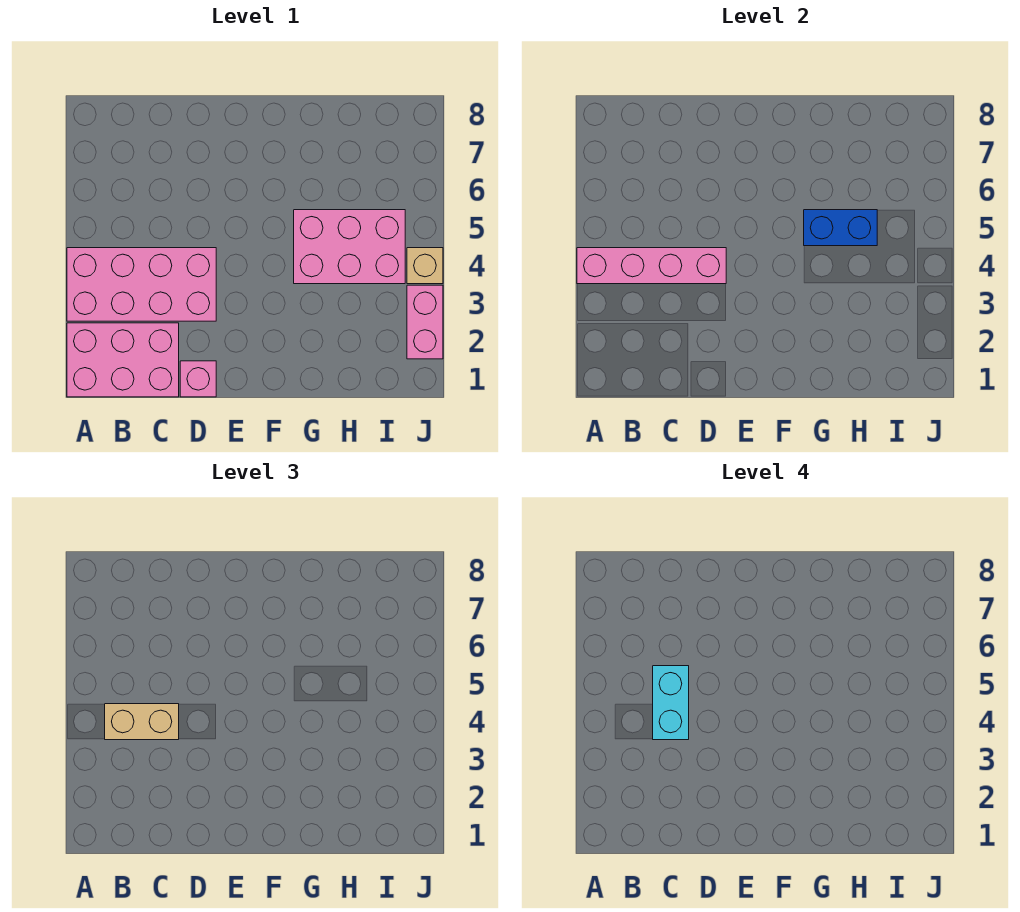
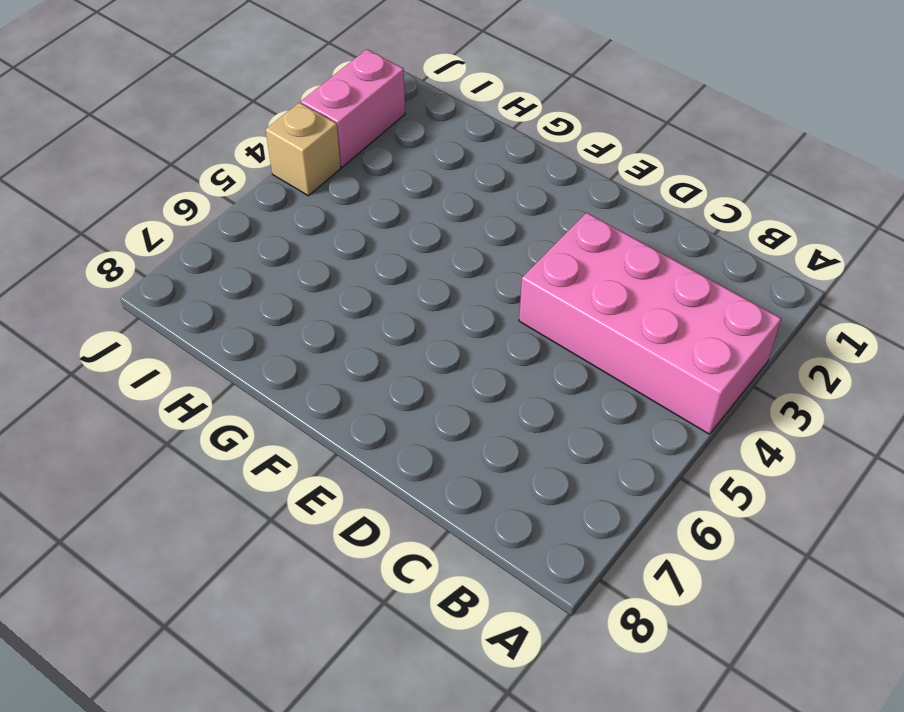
none -> pink 2x3 brick [67,323,179,397]
none -> pink 1x1 brick [180,361,216,397]

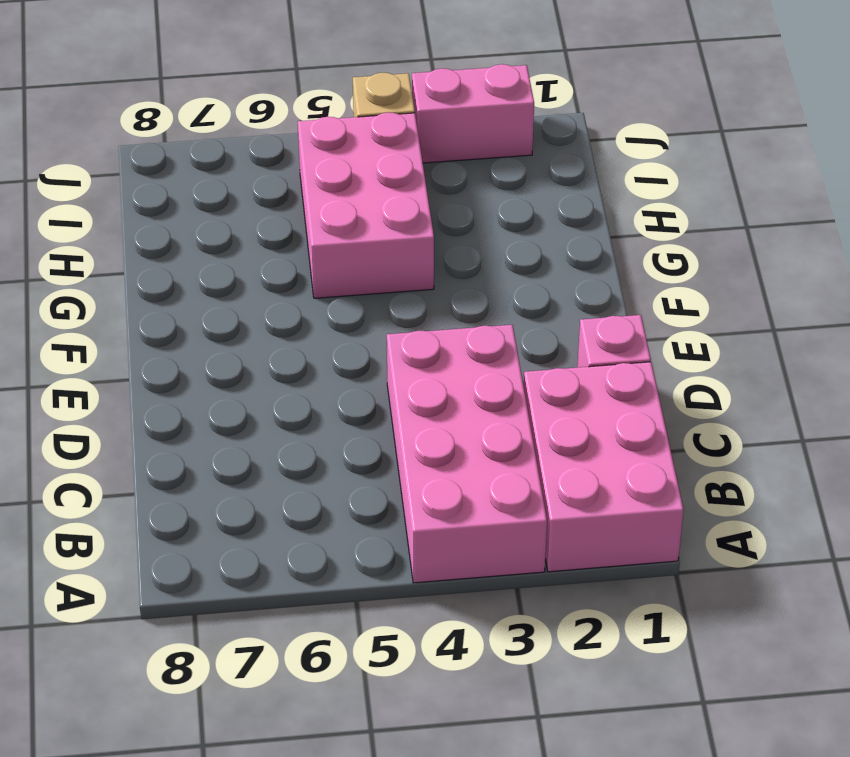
none -> pink 1x4 brick [577,248,726,284]
none -> blue 1x2 brick [804,210,877,246]

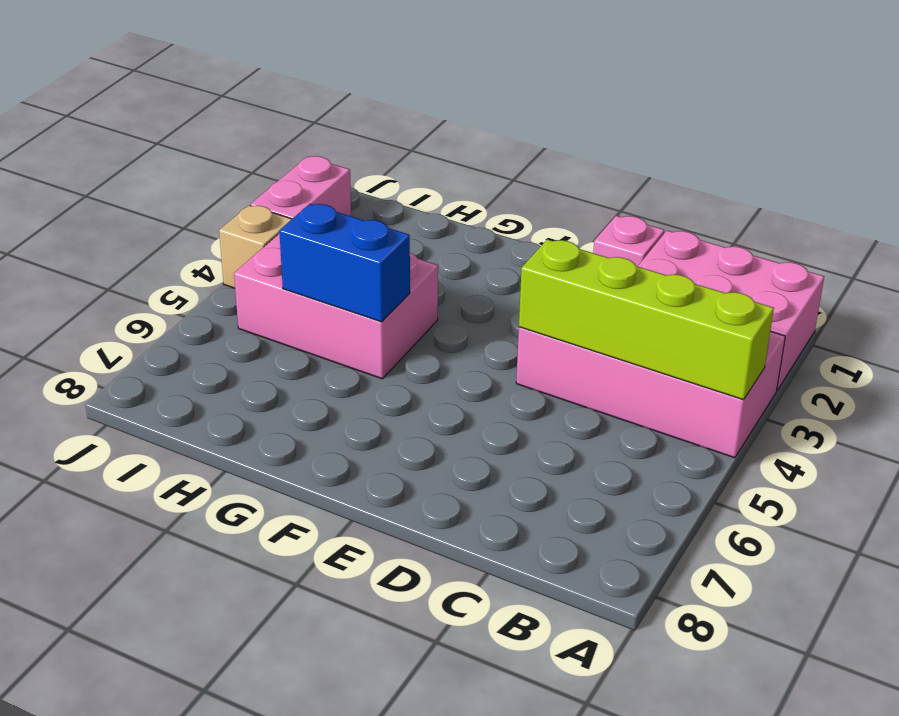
lime 1x4 brick [519,239,774,400] -> pink 1x4 brick [577,248,726,284]
none -> tan 1x2 brick [105,704,179,740]
none -> cyan 1x2 brick [653,666,689,740]

